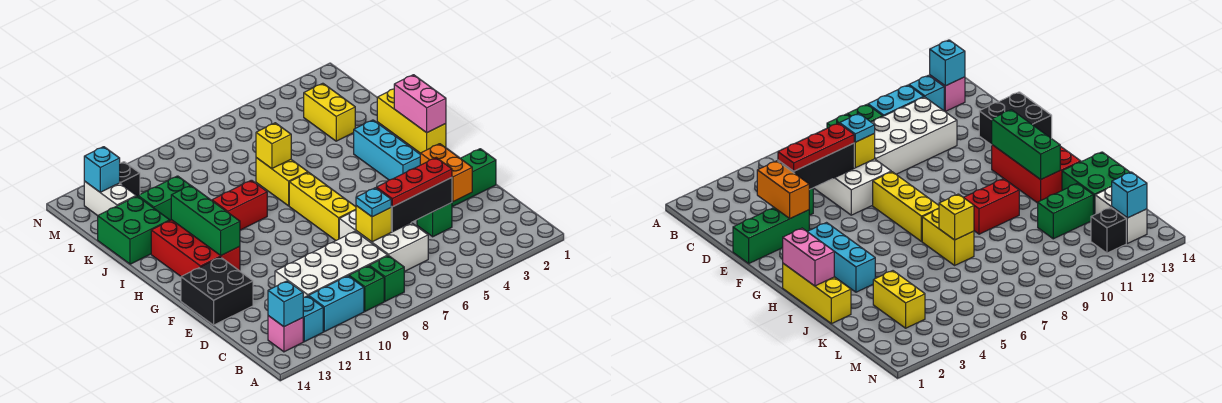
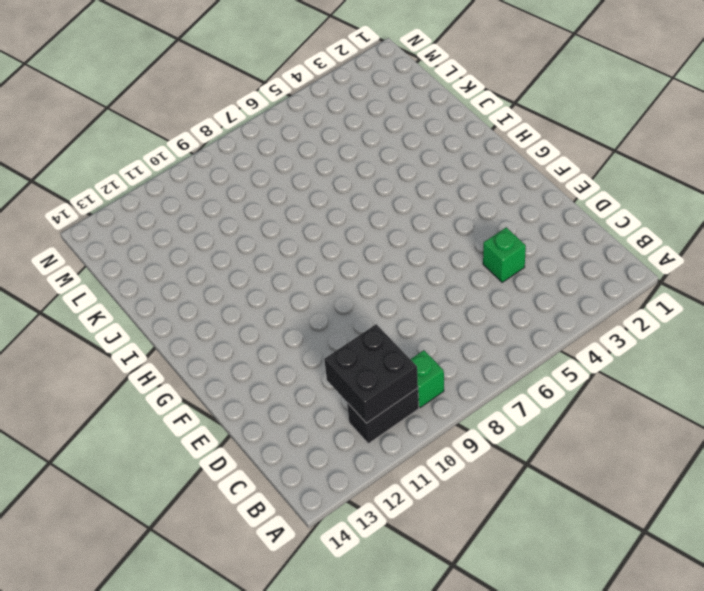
black 1x2 brick [347,388,419,444] -> cyan 1x2 brick [309,276,364,332]
black 2x2 brick [324,324,418,423] -> black 2x2 brick moved to [181,257,253,325]
none -> green 1x1 brick [369,256,404,301]
none -> cyan 1x1 brick [303,296,323,342]
none -> pink 1x1 brick [268,316,303,352]
none -> white 2x3 brick [339,210,428,272]

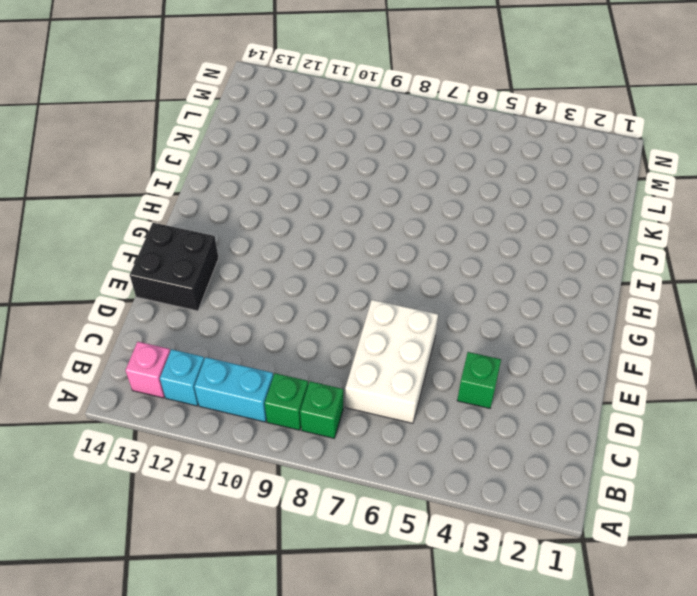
none -> white 2x4 brick [275,231,388,298]
none -> green 1x3 brick [452,149,496,207]
none -> yellow 1x3 brick [289,172,356,240]
none -> cyan 1x3 brick [354,120,420,180]

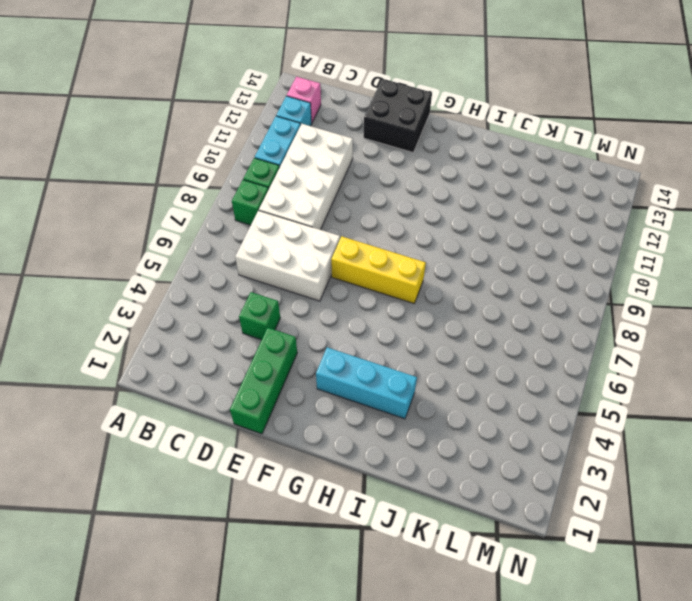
none -> red 2x3 brick [151,220,240,276]
none -> yellow 1x3 brick [377,89,446,153]
none -> yellow 1x2 brick [256,158,308,206]
none -> red 1x2 brick [212,180,267,230]

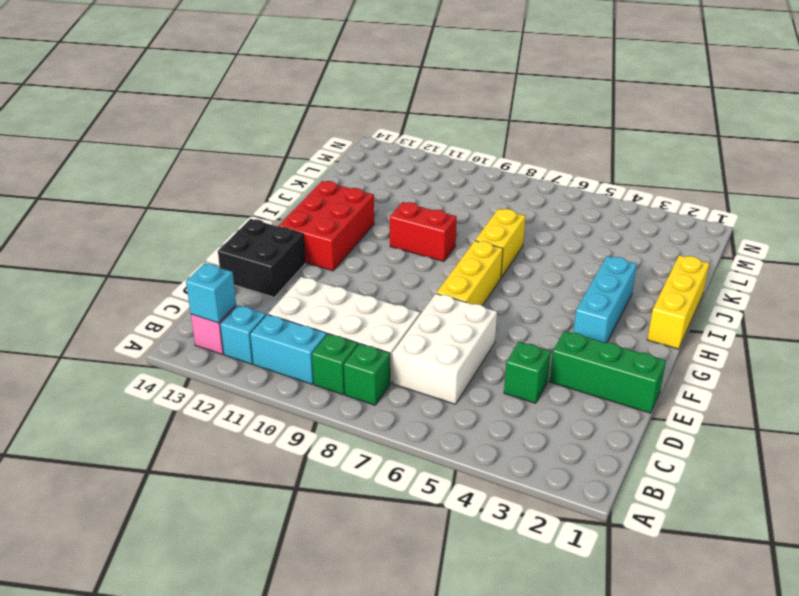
none -> green 2x2 brick [98,196,170,264]
none -> yellow 1x2 brick [304,83,355,141]
none -> green 1x2 brick [138,176,190,220]
none -> white 1x2 brick [84,181,136,216]

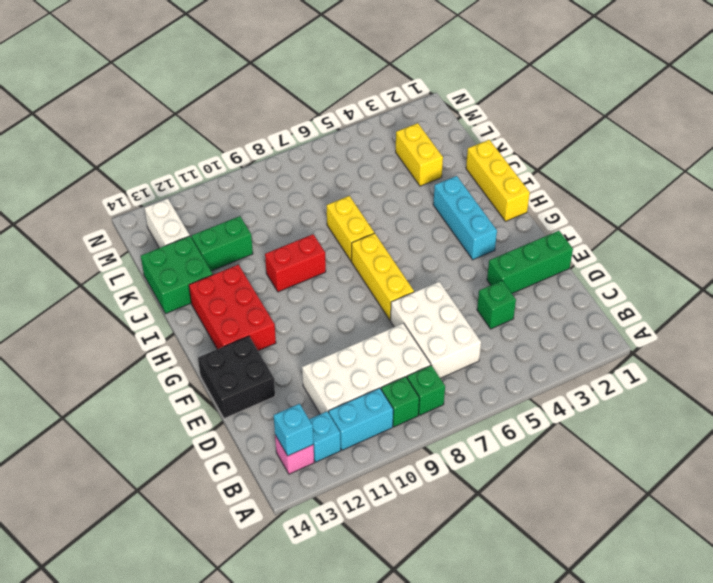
none -> black 1x1 brick [120,162,140,196]
none -> orange 1x2 brick [420,144,472,202]
none -> black 1x3 brick [391,178,452,232]
none -> yellow 1x1 brick [356,206,391,242]

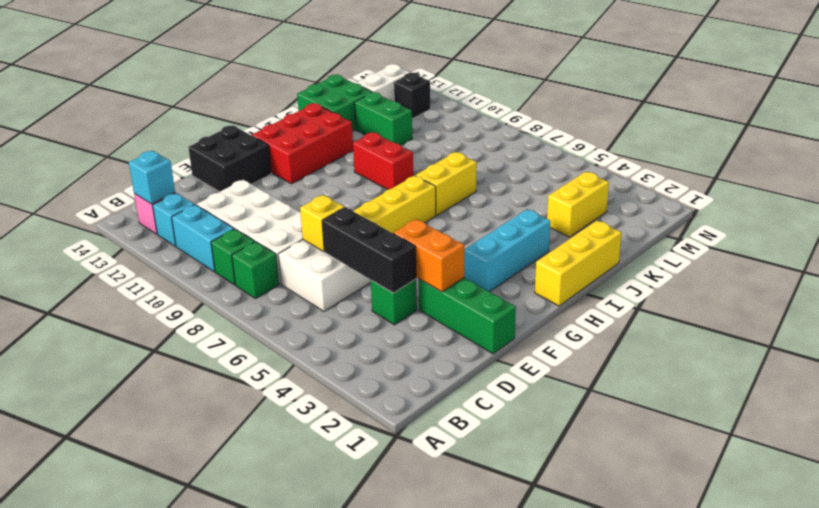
orange 1x2 brick [393,219,464,292] -> orange 1x2 brick turned to [420,144,472,202]
none -> green 1x3 brick [171,185,240,255]
none -> pink 1x2 brick [394,75,446,133]
none -> yellow 1x1 brick [256,123,291,169]
none -> cyan 1x1 brick [84,147,120,192]

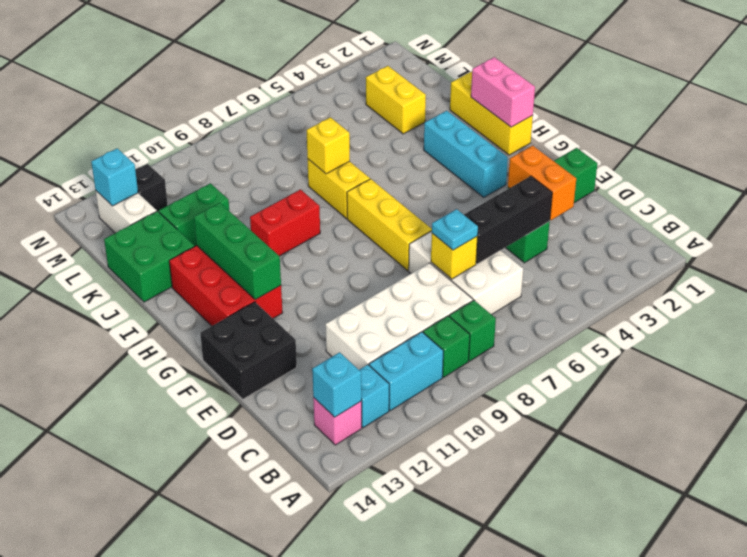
none -> red 1x3 plate [376,158,452,207]

